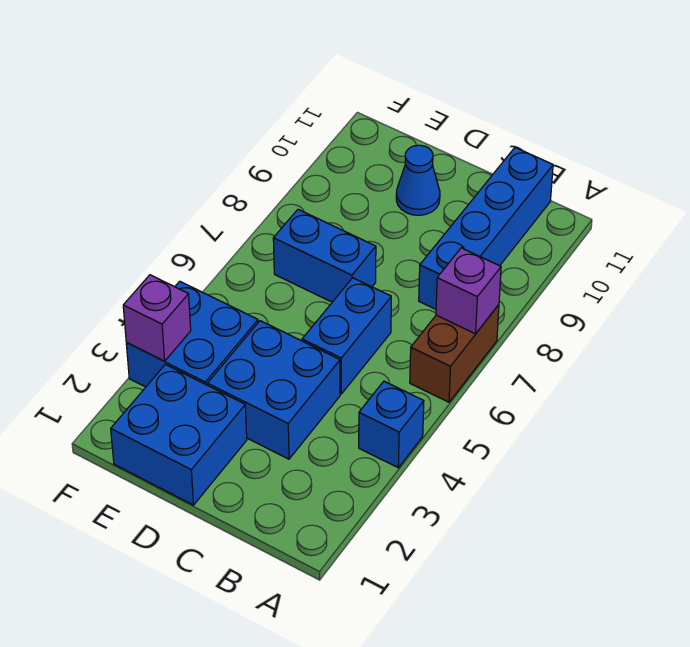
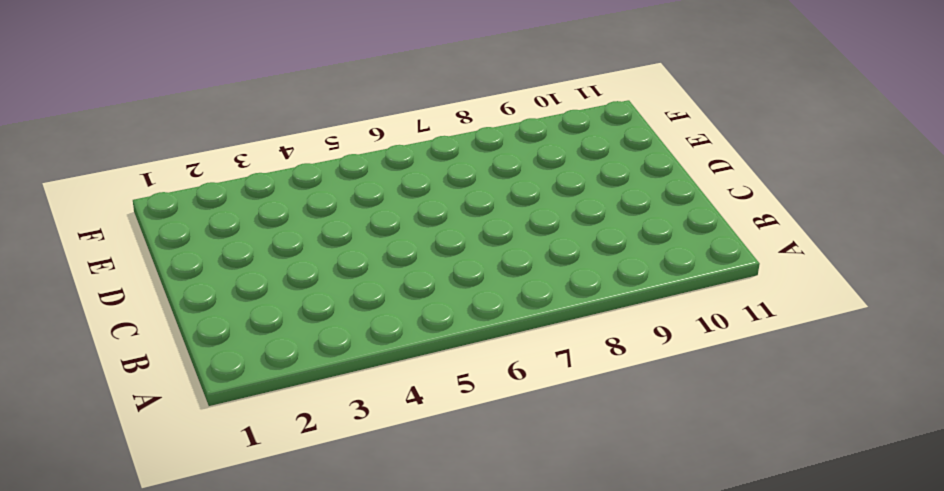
none -> blue 1x1 brick [359,381,424,468]
none -> brown 1x2 brick [410,305,499,402]

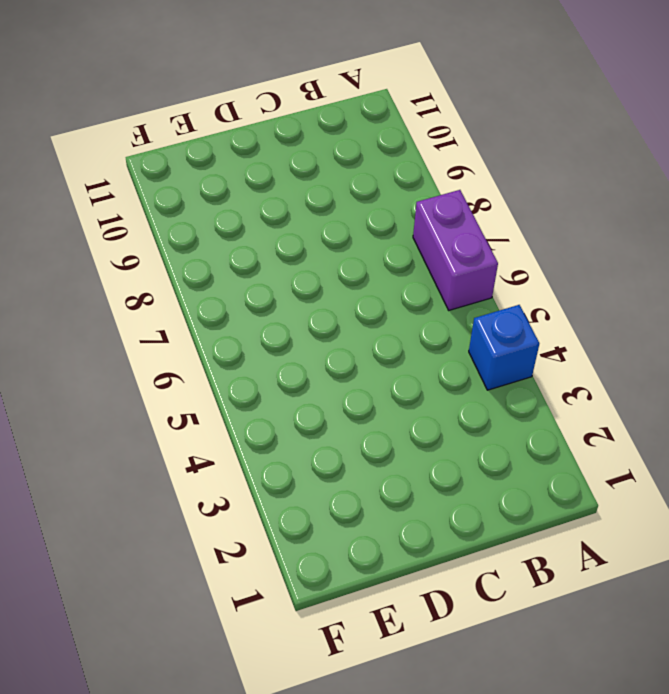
purple 1x2 brick [413,190,498,310] -> brown 1x2 brick [410,305,499,402]
none -> blue 1x4 brick [419,148,553,309]
none -> blue 2x2 brick [207,321,340,459]

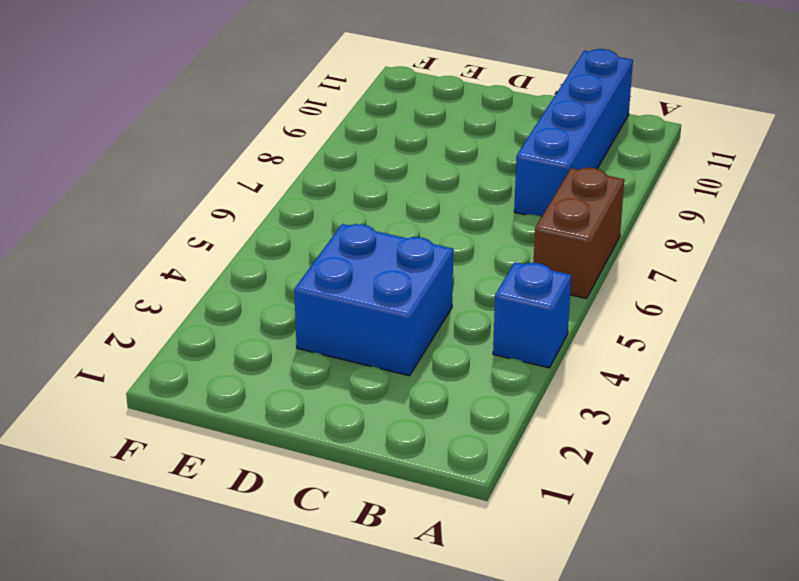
none -> blue 1x2 brick [302,278,391,394]
none -> blue 2x2 brick [111,364,247,505]

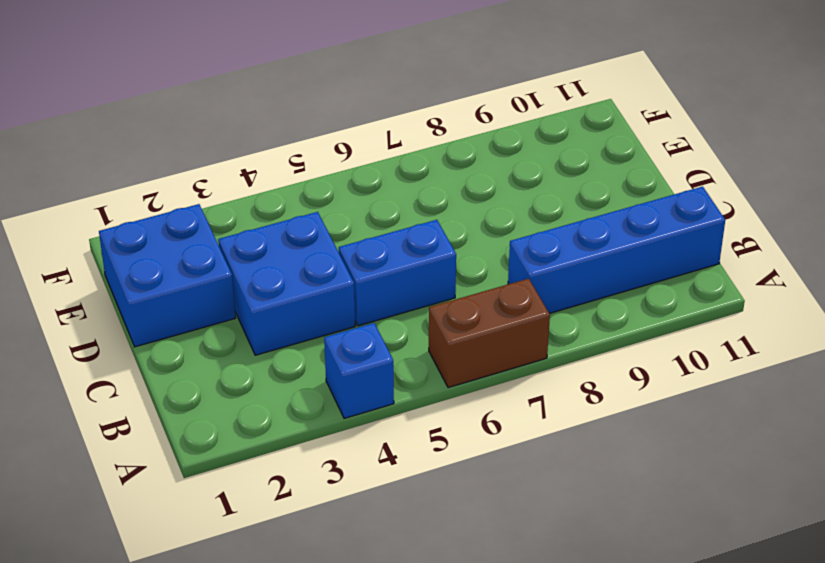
none -> blue 1x2 brick [273,210,376,302]
none -> blue 1x1 cone [396,145,440,215]

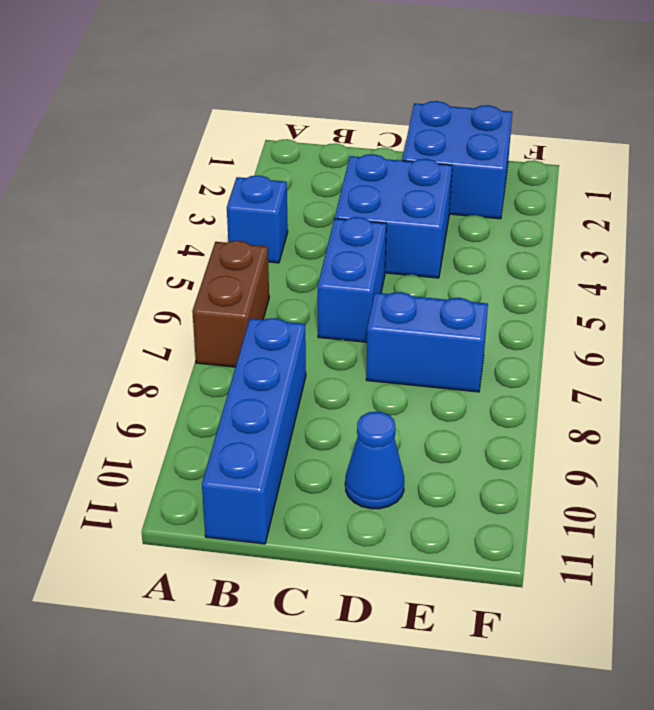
none -> blue 2x2 brick [126,281,258,387]
none -> purple 1x1 brick [436,248,501,334]

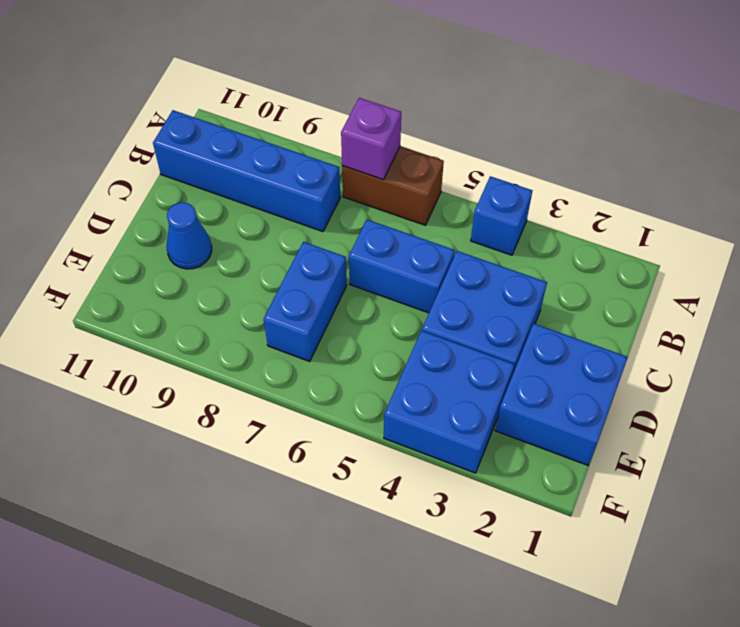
none -> purple 1x1 brick [123,275,191,361]

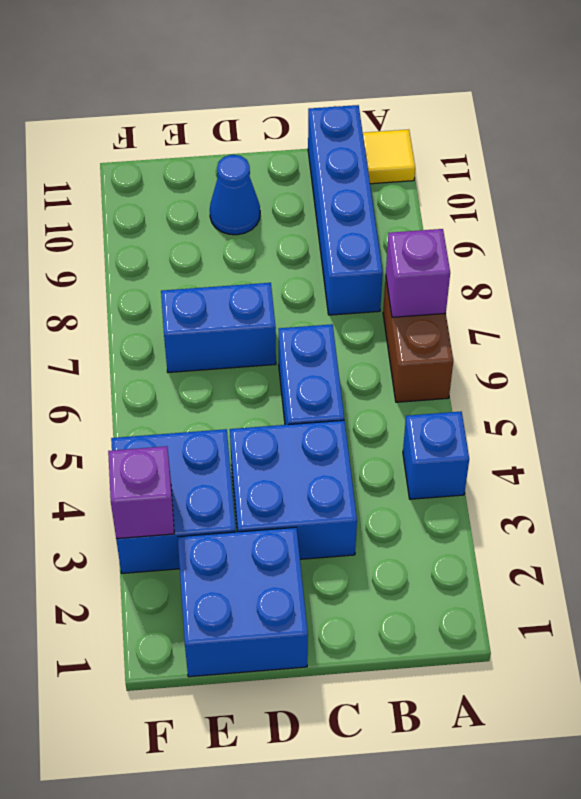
yellow 1x1 tile [363,130,415,184] -> none

